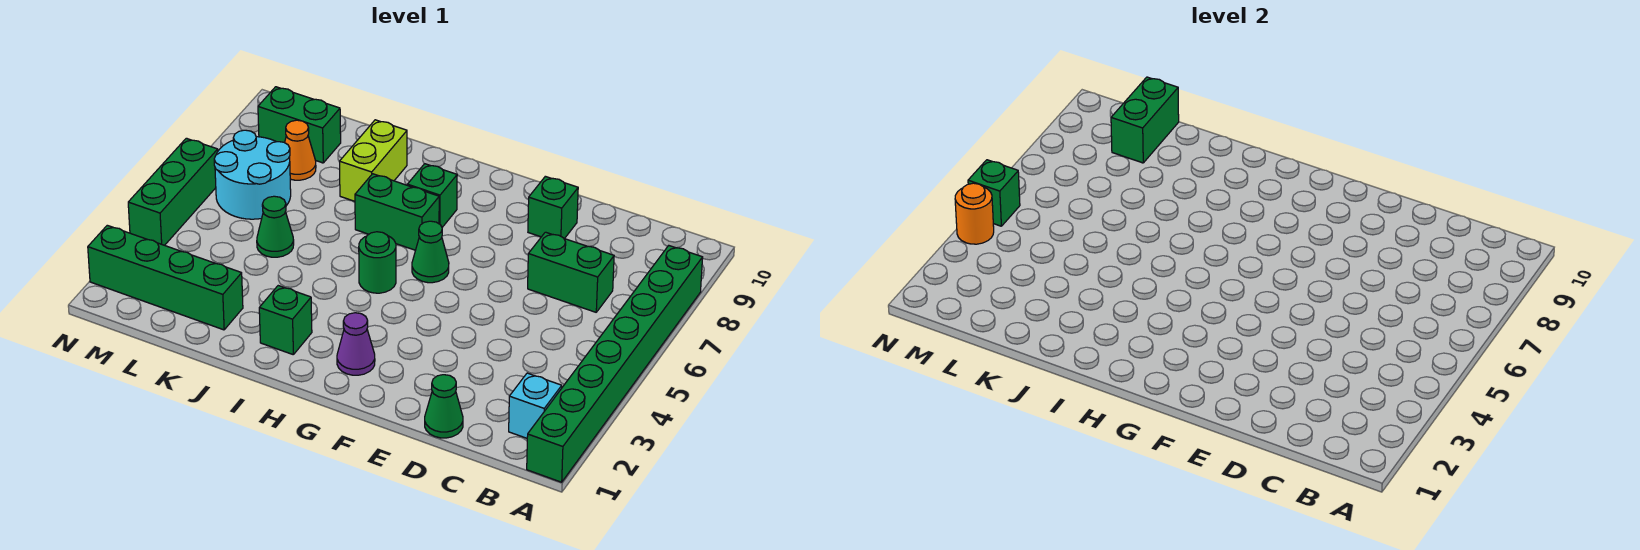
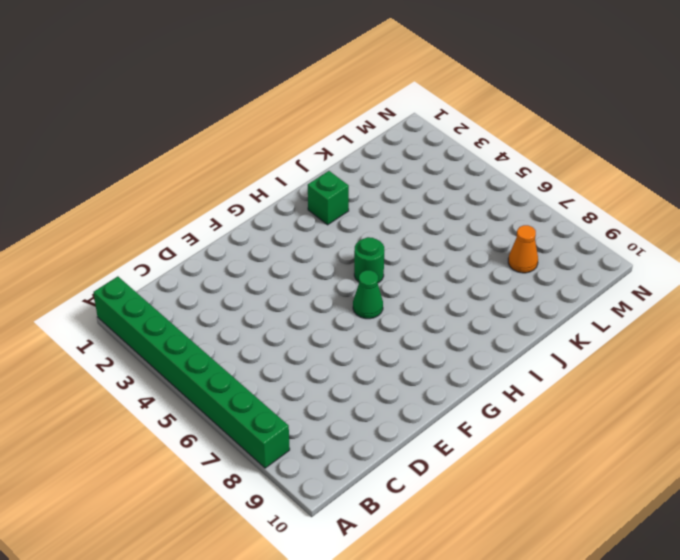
none -> cyan 1x1 brick [509,373,562,438]
none -> green 1x2 brick [528,232,614,312]
none -> green 1x1 cone [425,375,463,438]

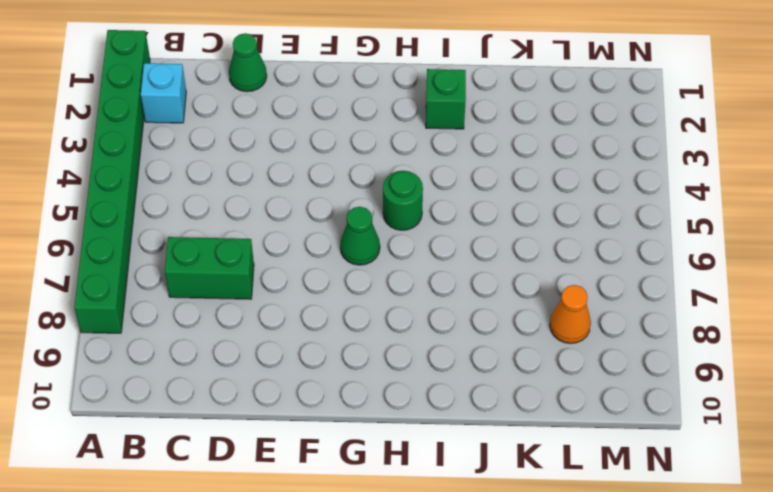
none -> green 1x1 brick [528,176,578,239]
none -> purple 1x1 cone [337,313,375,375]
none -> green 1x2 brick [355,174,439,250]

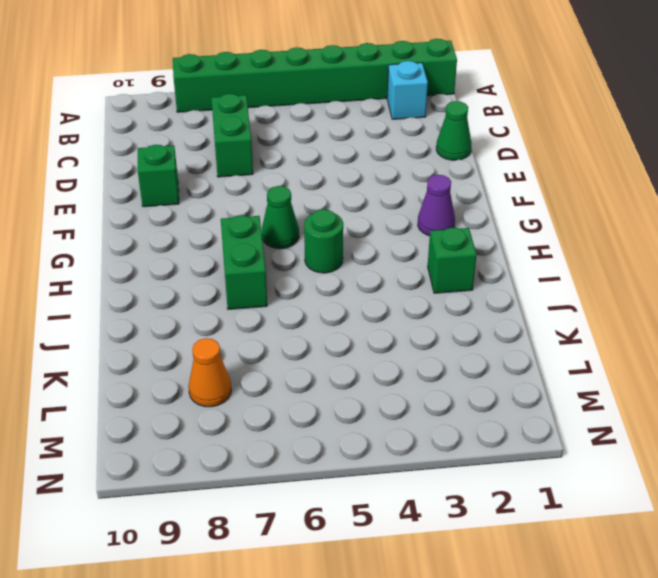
none -> green 1x1 brick [407,164,457,227]
none -> lime 1x2 brick [340,120,407,201]
none -> green 1x4 brick [88,225,243,330]

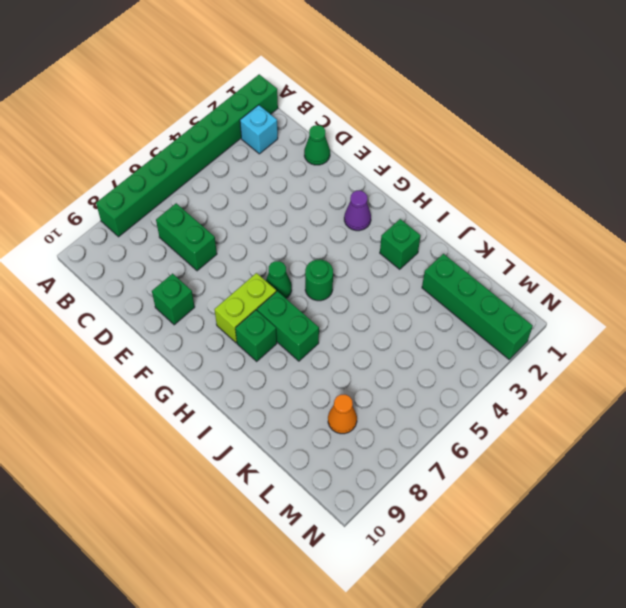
lime 1x2 brick [214,273,276,343] -> lime 1x2 brick moved to [340,120,407,201]
none -> green 1x1 cone [257,196,294,257]
none -> cyan 2x2 round brick [214,130,291,219]
none -> green 1x2 brick [258,87,341,163]

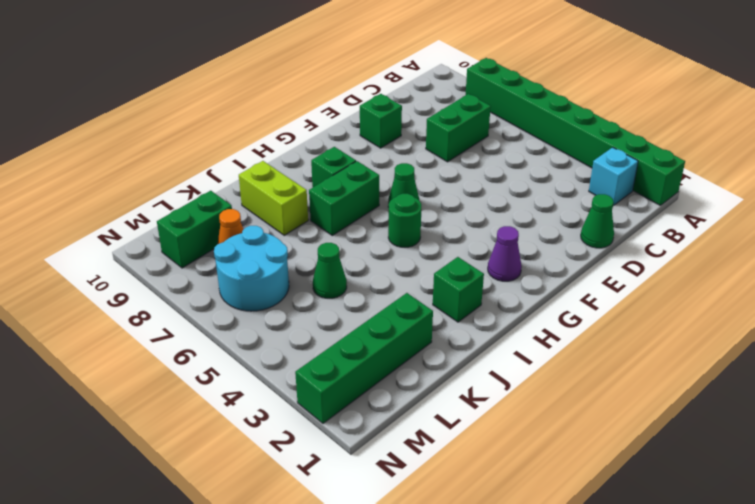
none -> green 1x3 brick [128,138,218,245]
none -> green 1x2 brick [1111,77,1179,163]
none -> orange 1x1 round brick [955,183,994,244]

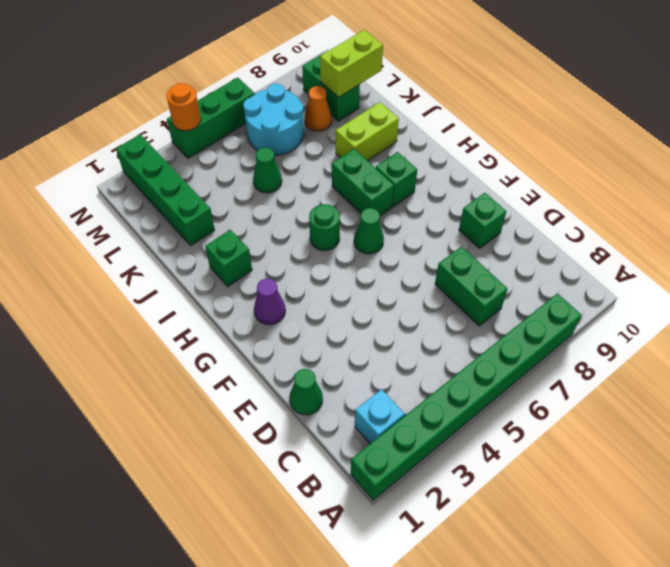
lime 1x2 brick [320,30,383,97] -> green 1x2 brick [1111,77,1179,163]
none -> green 1x1 brick [968,160,1020,226]

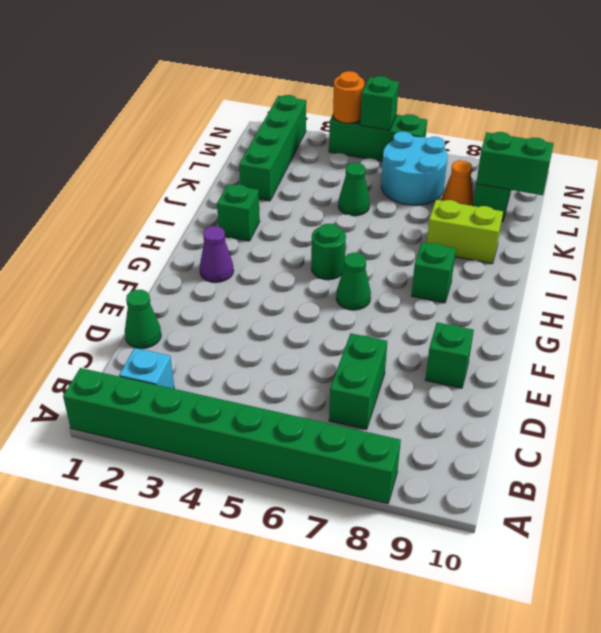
none -> green 1x2 brick [355,174,439,250]

